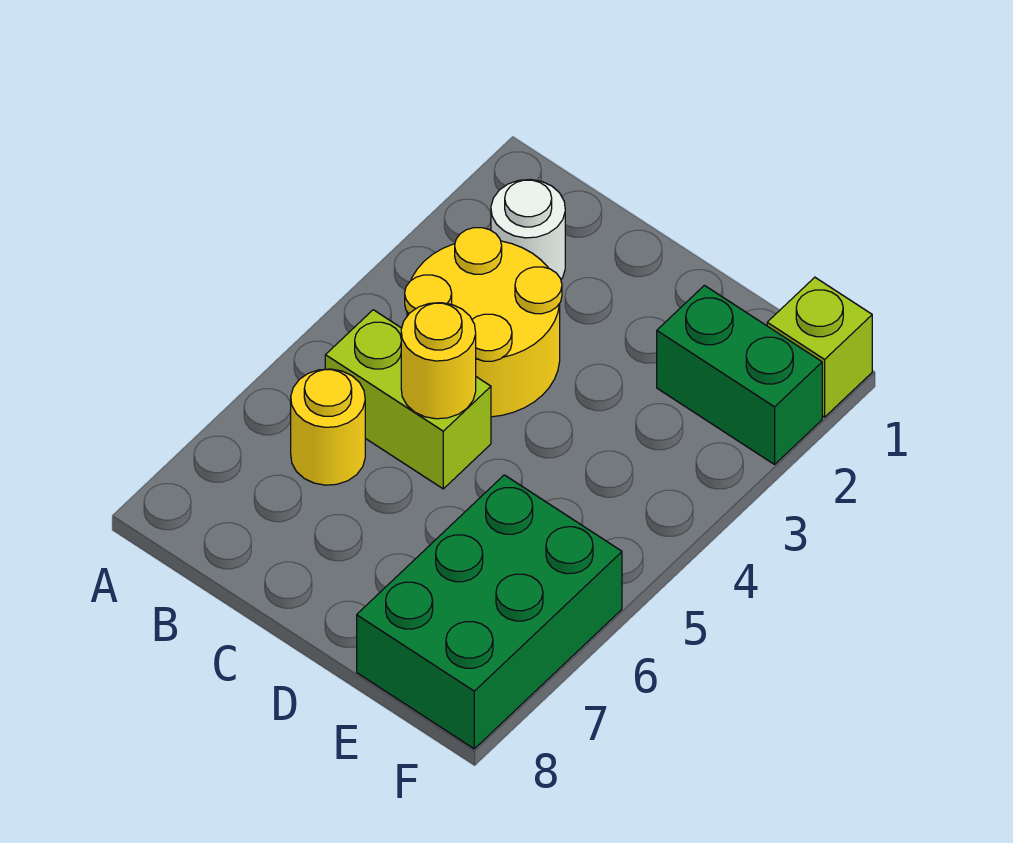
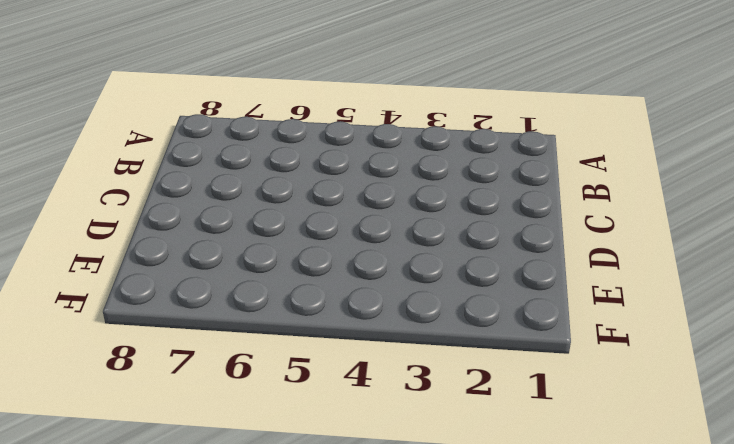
none -> white 1x1 round brick [491,179,565,279]
none -> yellow 2x2 round brick [405,228,562,417]

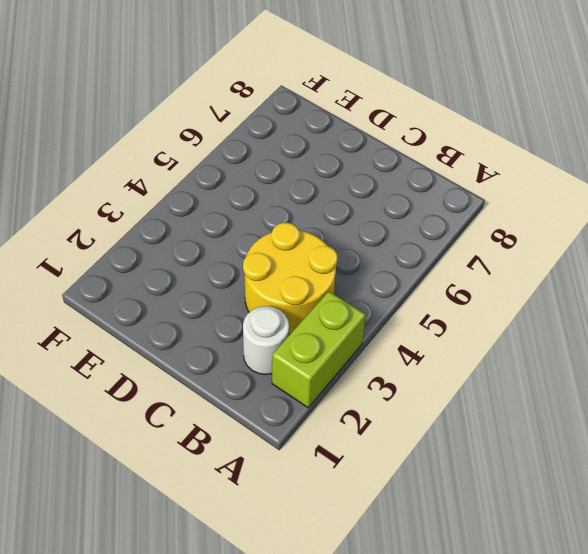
lime 1x2 brick [272,291,366,408] -> lime 1x2 brick turned to [325,310,491,489]
none -> yellow 1x1 round brick [291,369,365,485]
none -> green 1x2 brick [657,285,822,464]

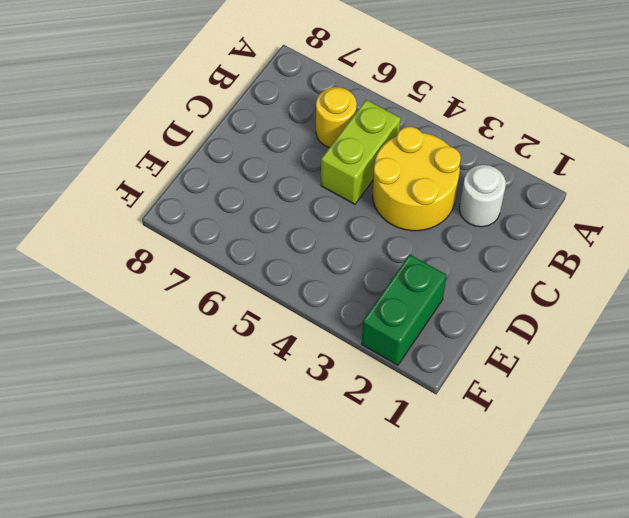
none -> green 2x3 brick [357,475,622,749]
none -> lime 1x1 brick [767,277,872,417]

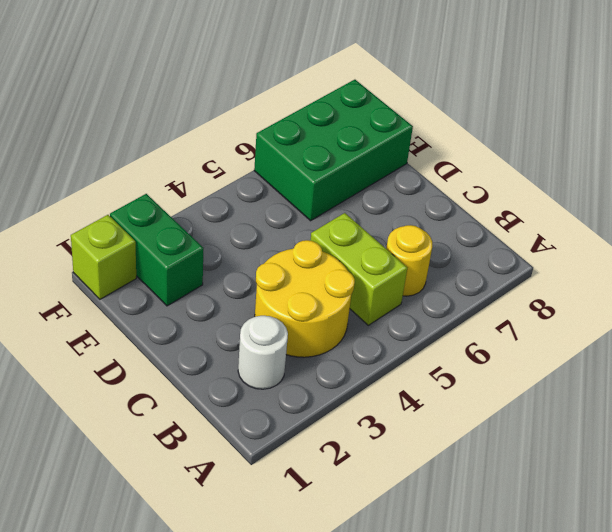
none -> yellow 1x1 round brick [401,303,476,419]

